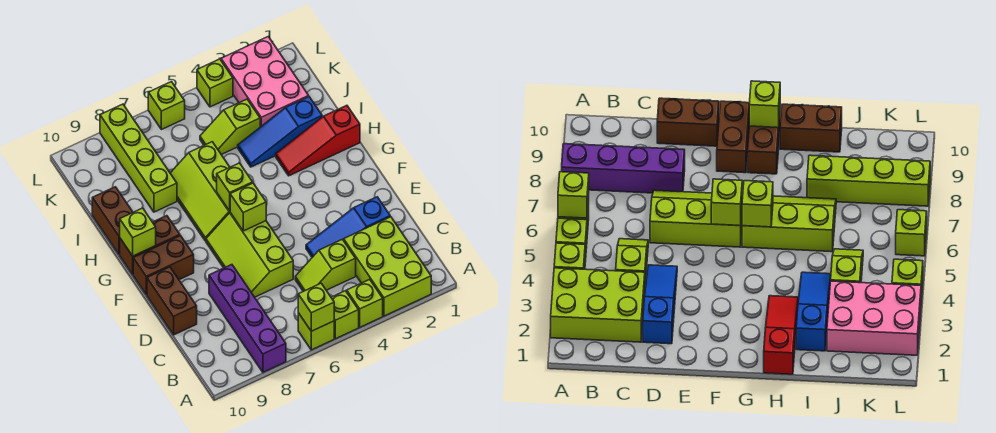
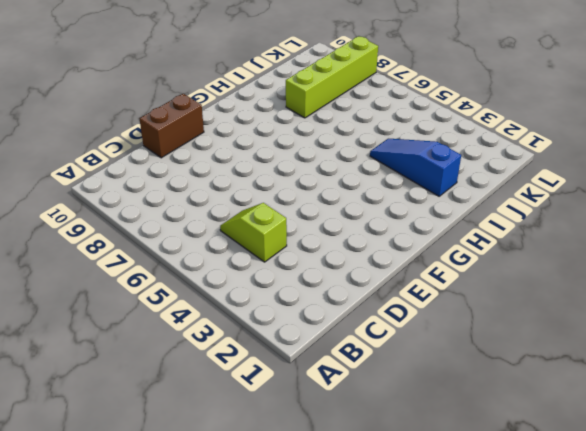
none -> lime 2x3 brick [344,217,431,316]
none -> lime 1x1 brick [347,279,383,327]
none -> lime 1x1 brick [331,291,359,339]

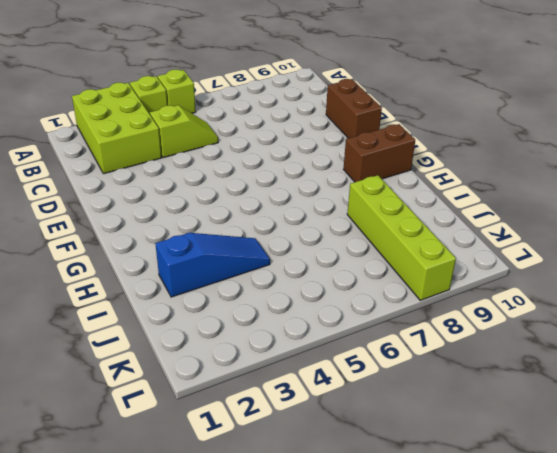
none -> lime 1x1 brick [298,313,334,350]
none -> purple 1x4 brick [209,265,286,372]
none -> blue 1x3 slope [306,197,390,257]

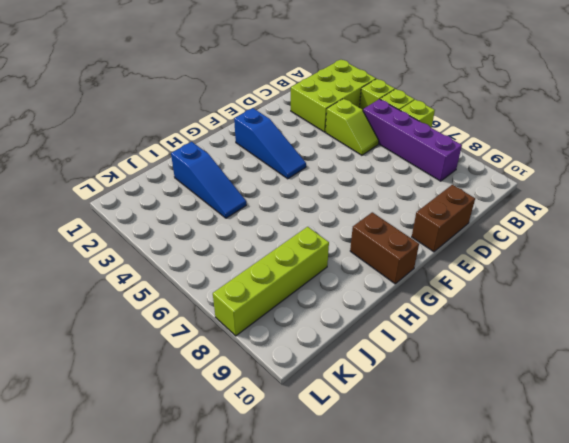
purple 1x4 brick [363,99,462,181] -> purple 1x4 brick turned to [209,265,286,372]
blue 1x3 slope [234,108,306,179] -> blue 1x3 slope moved to [306,197,390,257]
none -> lime 2x3 slope [206,213,293,297]
none -> brown 1x2 brick [133,236,194,295]
none -> lime 2x3 slope [170,142,230,241]

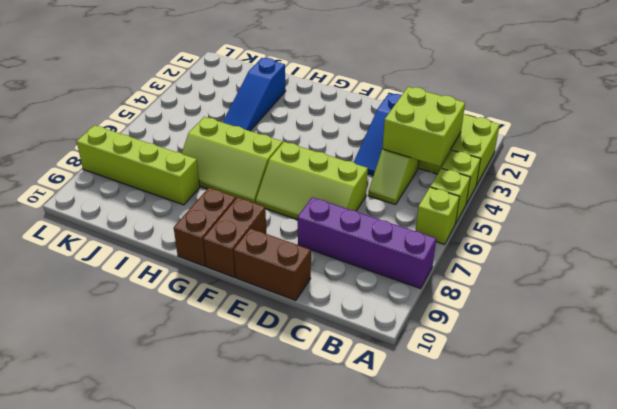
lime 2x2 brick [382,87,465,166] -> none
none -> red 1x3 slope [276,105,360,176]
none -> brown 1x2 brick [92,187,133,255]
none -> pink 2x3 brick [221,37,309,127]

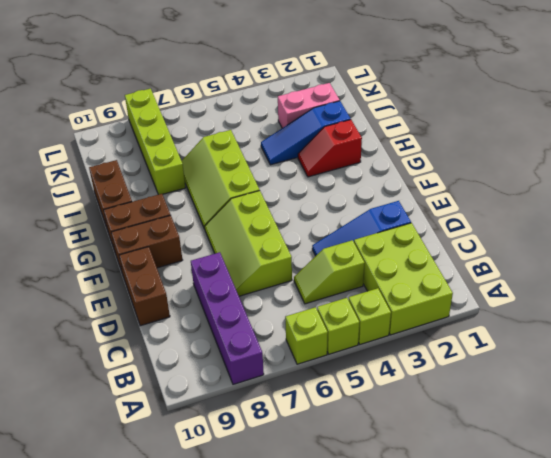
red 1x2 slope [298,120,362,177] -> red 1x3 slope [276,105,360,176]
pink 1x2 brick [278,83,340,128] -> pink 2x3 brick [221,37,309,127]
none -> lime 1x2 slope [200,99,260,155]
none -> lime 1x1 brick [197,59,233,107]
none -> lime 1x1 brick [148,82,185,130]

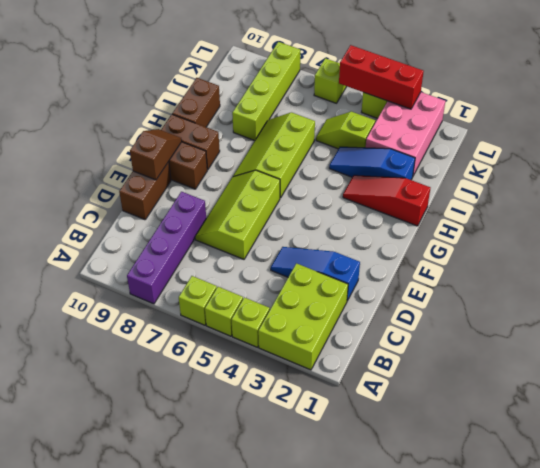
brown 1x2 slope [130,129,182,180] -> none
red 1x3 brick [339,45,424,109] -> none
none -> lime 1x2 slope [295,239,356,291]
none -> lime 1x1 brick [298,283,334,331]
none -> lime 1x1 brick [230,183,266,231]

